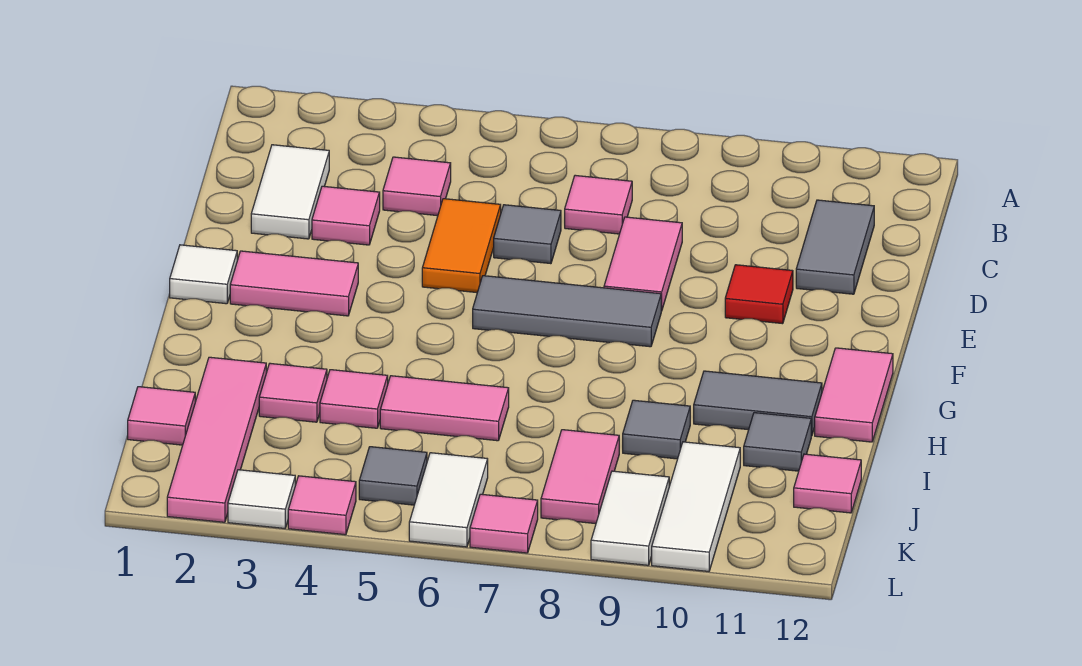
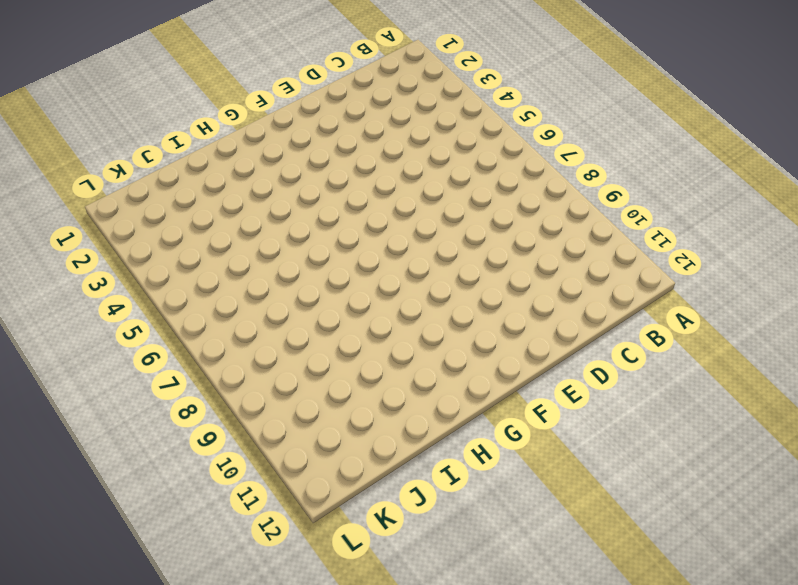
none -> white 1x2 tile [251,145,329,239]
none -> pink 1x1 tile [383,157,451,216]
none -> pink 1x1 tile [565,175,632,234]
none -> grey 1x2 tile [796,200,874,294]

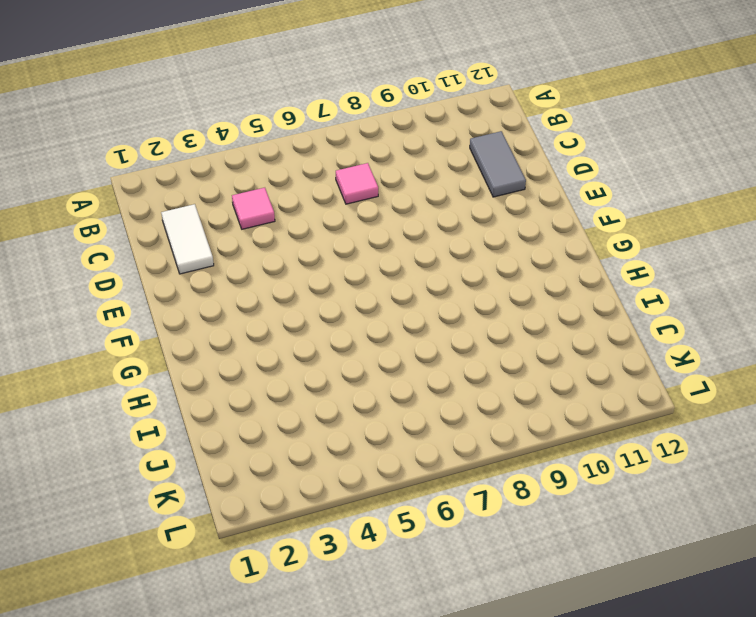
none -> pink 1x1 tile [312,186,380,245]
none -> orange 1x2 tile [422,199,501,293]
none -> grey 1x1 tile [494,205,561,264]
none -> pink 1x2 tile [604,217,682,311]

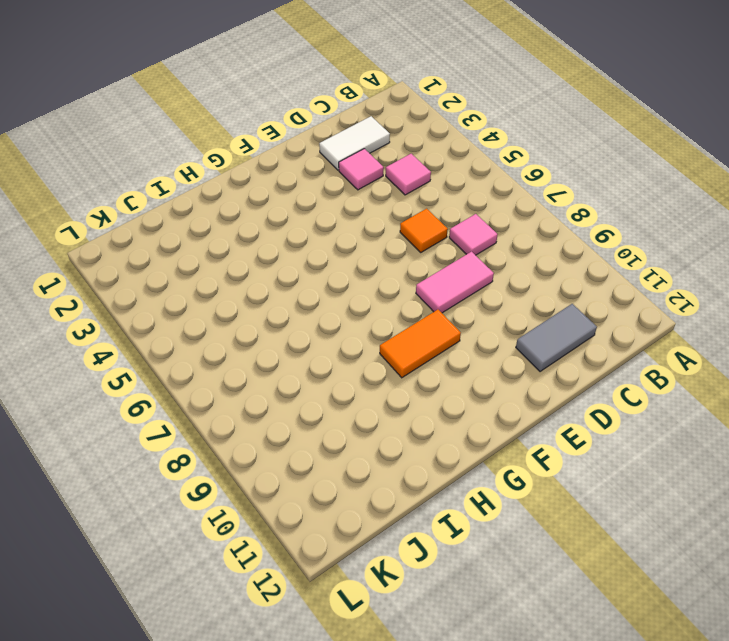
orange 1x1 tile [400,209,448,252] -> grey 1x1 tile [494,205,561,264]
orange 1x2 tile [380,310,461,378] -> orange 1x2 tile moved to [422,199,501,293]
none -> red 1x1 tile [725,265,793,324]
none -> white 1x1 tile [170,245,237,304]
none -> pink 1x2 tile [230,251,358,316]
none -> grey 1x3 tile [473,276,661,347]

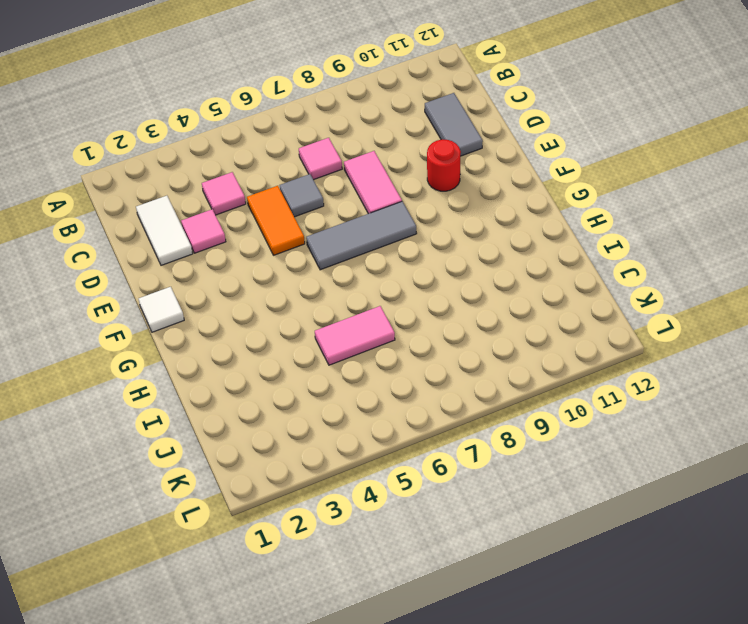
red 1x1 round brick [427,139,461,191] -> red 1x1 tile [725,265,793,324]
none -> pink 1x2 tile [230,251,358,316]
none -> pink 1x2 tile [815,348,893,442]
none -> grey 1x2 tile [694,371,822,436]
none -> pink 1x4 tile [167,357,266,522]

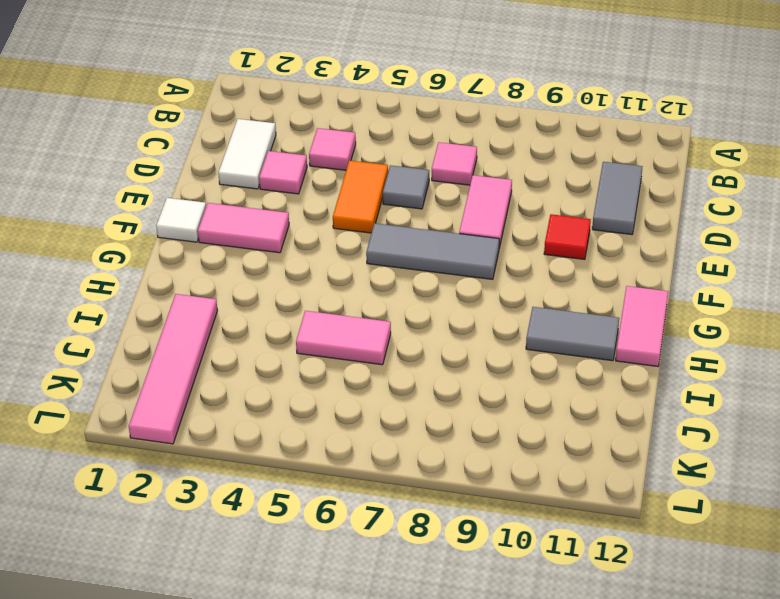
none -> pink 1x1 tile [259,363,327,422]
none -> pink 1x1 tile [320,370,388,428]
none -> grey 1x1 tile [623,400,690,459]
none -> grey 1x1 tile [744,413,811,471]

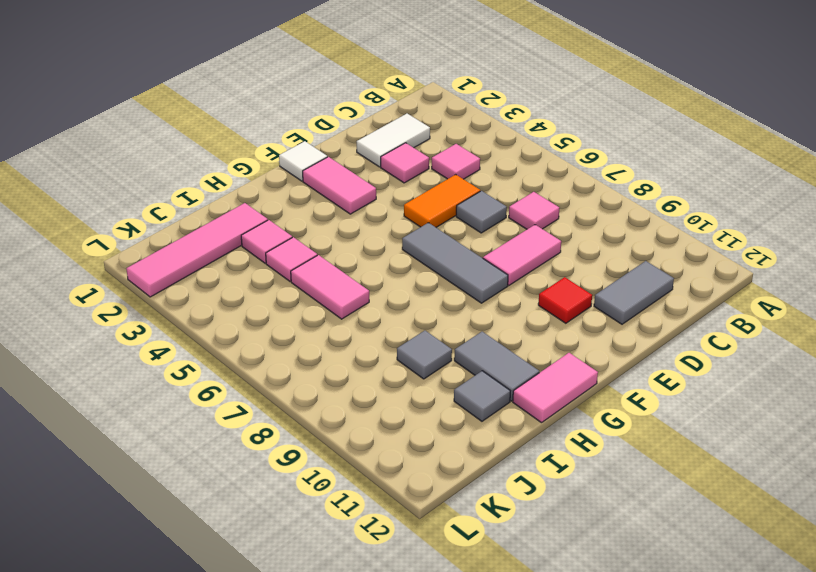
none -> pink 1x1 tile [128,387,195,445]
none -> pink 1x2 tile [541,430,619,524]
none -> white 1x3 tile [652,442,740,571]
none -> pink 1x1 tile [794,454,861,513]

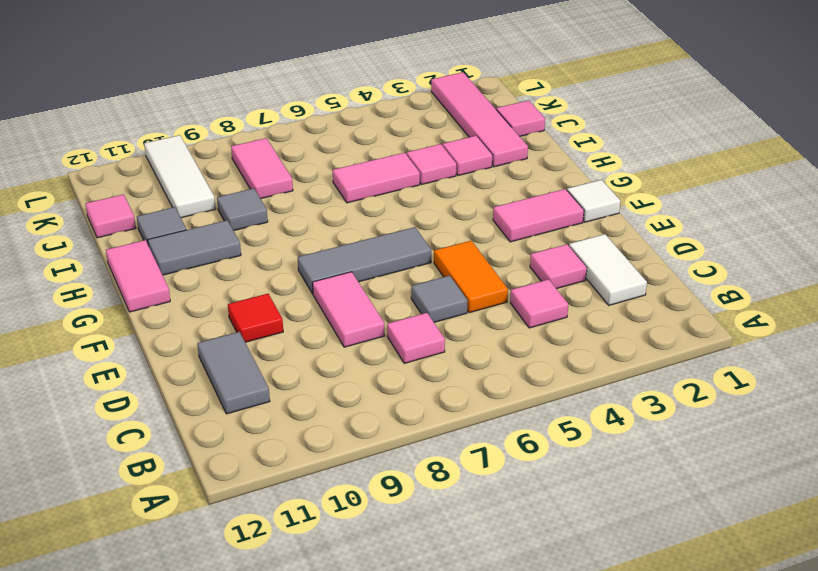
none -> grey 1x1 tile [359,447,427,505]
none -> white 1x2 tile [409,453,488,547]
none -> white 1x2 tile [591,471,669,565]
none -> white 1x1 tile [228,470,295,528]

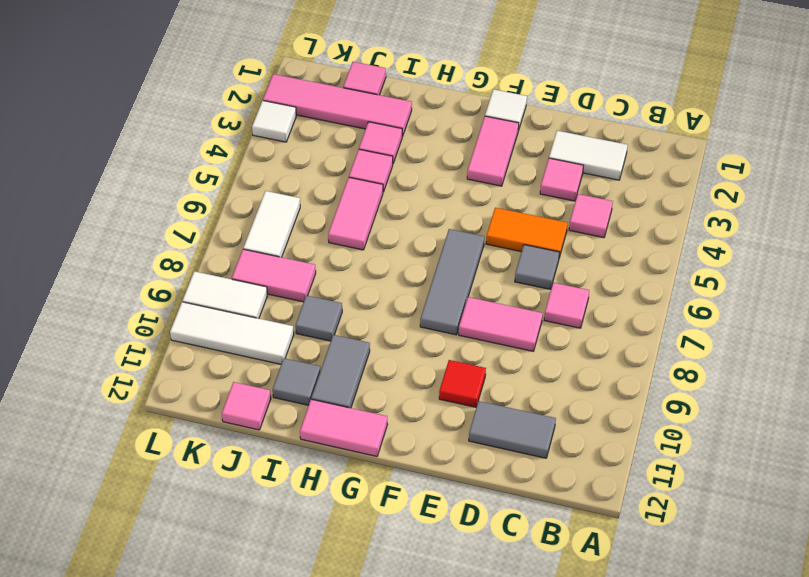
white 1x2 tile [243,191,300,257] -> white 1x2 tile turned to [409,453,488,547]
none -> grey 1x1 tile [359,447,427,505]
none -> pink 1x1 tile [288,476,356,535]
none -> pink 1x1 tile [470,494,538,553]

